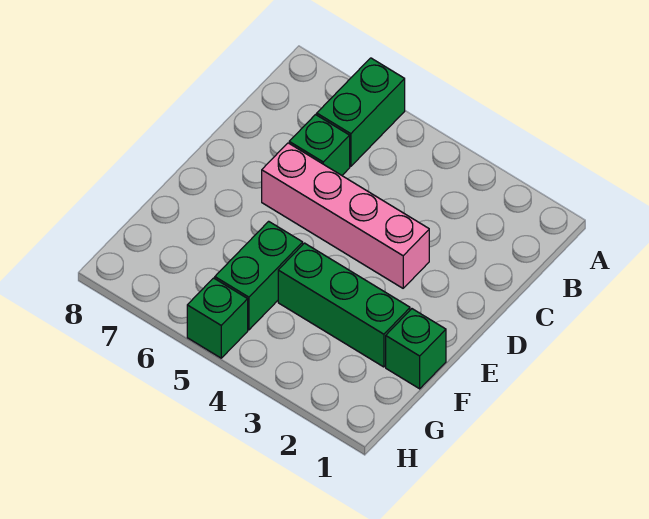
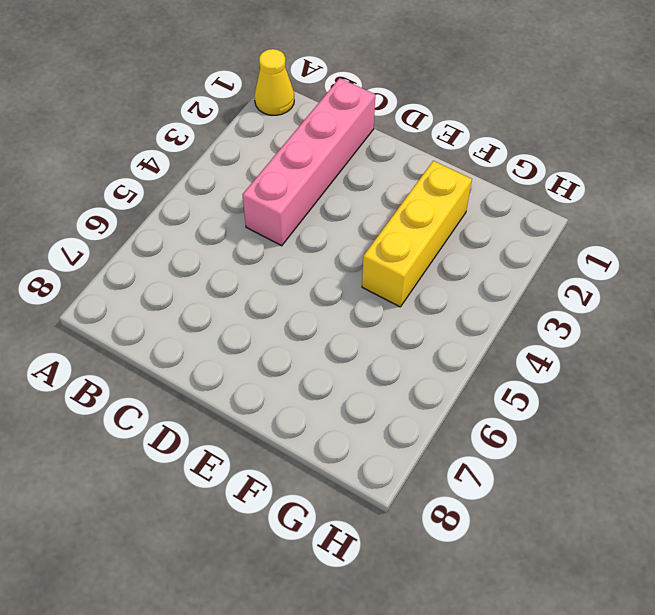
yellow 1x1 cone [254,49,294,115] -> none
pink 1x4 brick [243,78,375,246] -> pink 1x4 brick moved to [262,143,429,288]
yellow 1x3 brick [362,161,472,307] -> green 1x3 brick [278,243,410,367]
none -> green 1x2 brick [317,58,405,166]
none -> green 1x1 brick [289,115,350,175]

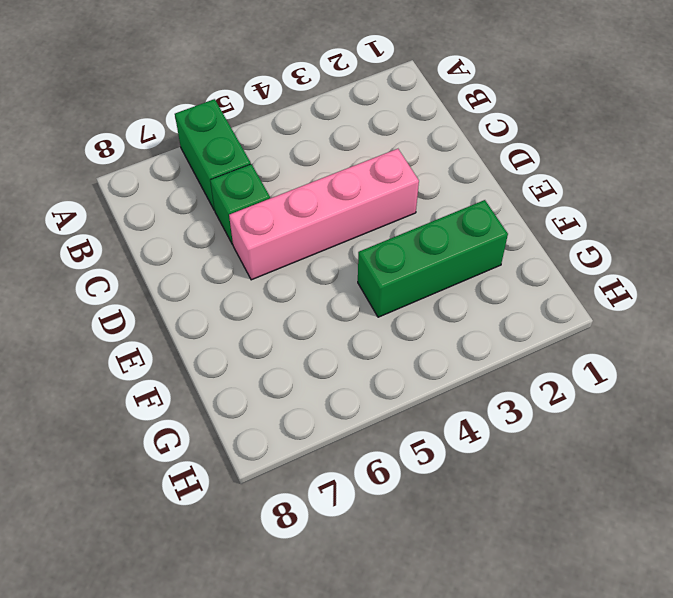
none -> green 1x1 brick [386,309,446,389]
none -> green 1x2 brick [215,221,303,330]

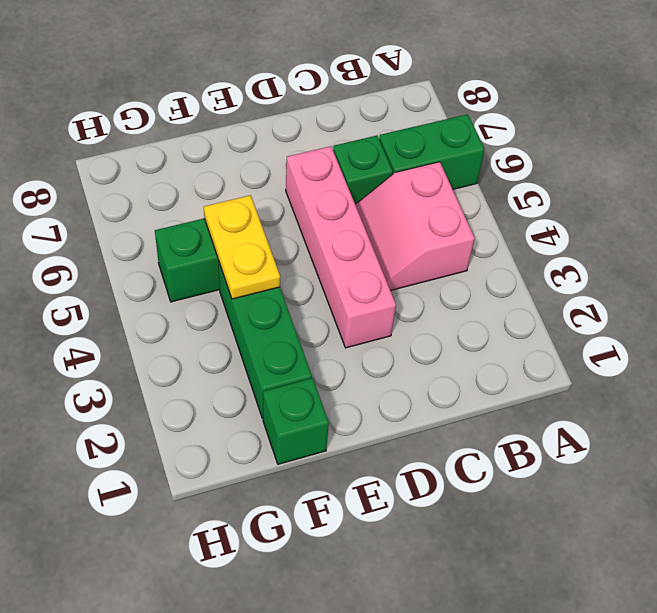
pink 2x2 slope [355,162,475,290] -> none
yellow 1x2 plate [204,195,280,299] -> none
none -> green 1x1 brick [187,278,248,358]

